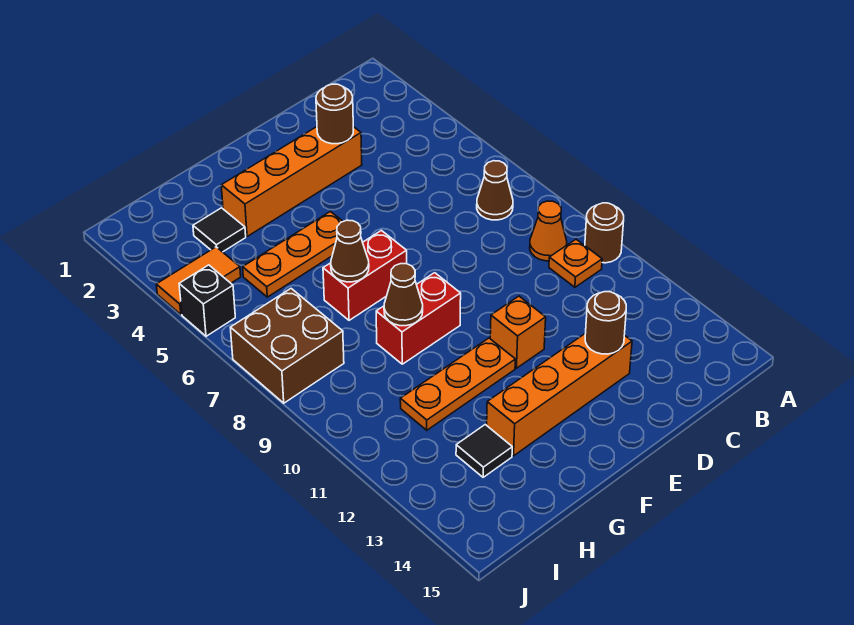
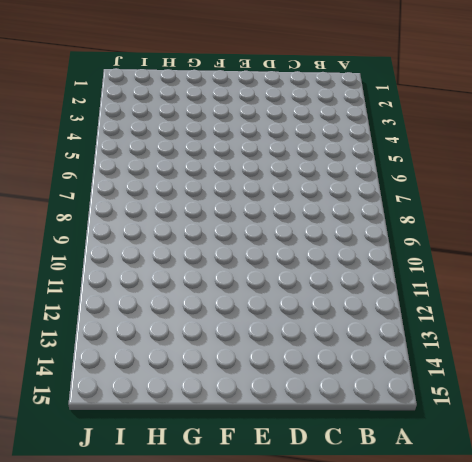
none -> brown 1x1 round brick [585,203,624,263]
none -> brown 1x1 cone [477,161,513,220]
none -> orange 1x1 cone [530,201,567,261]

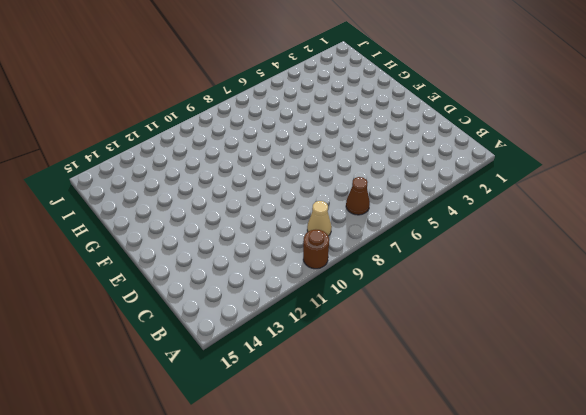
tan 1x1 cone [307,201,332,236] -> orange 1x1 cone [530,201,567,261]
none -> orange 1x1 plate [549,239,602,287]
none -> orange 1x4 brick [221,127,362,237]
none -> orange 1x4 brick [487,334,632,456]

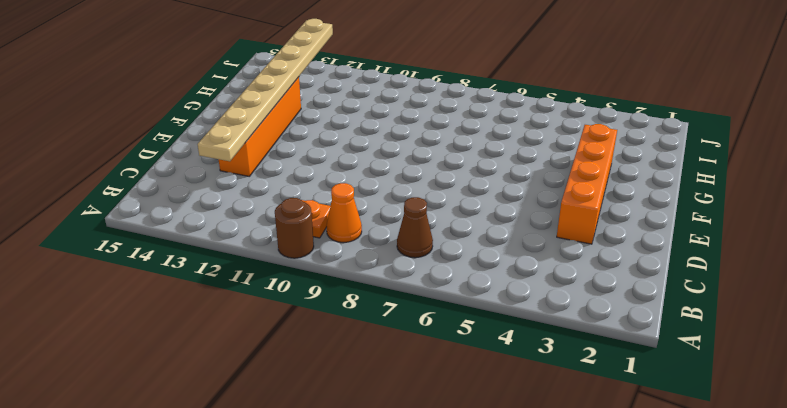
tan 1x8 plate [198,19,333,161] -> brown 1x1 round brick [585,292,626,354]
none -> orange 1x1 brick [490,296,546,368]
none -> orange 1x3 plate [243,212,343,297]
none -> red 1x2 brick [323,230,407,320]

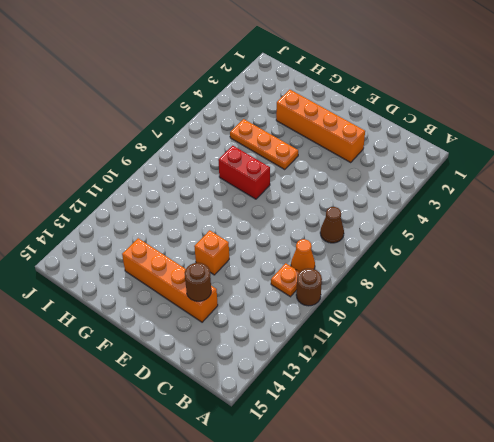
none -> red 1x2 brick [376,273,461,364]
none -> orange 1x3 plate [400,338,515,430]
none -> black 1x1 tile [193,208,246,252]

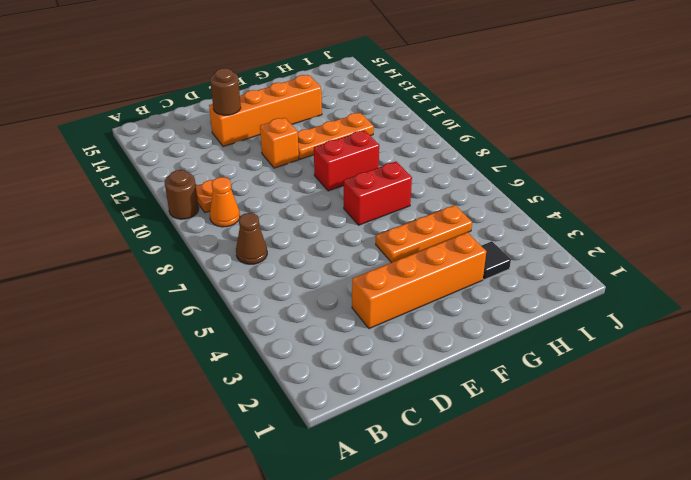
none -> black 1x1 tile [456,425,512,477]
none -> orange 1x2 tile [156,247,241,315]
none -> brown 2x2 brick [230,289,344,403]

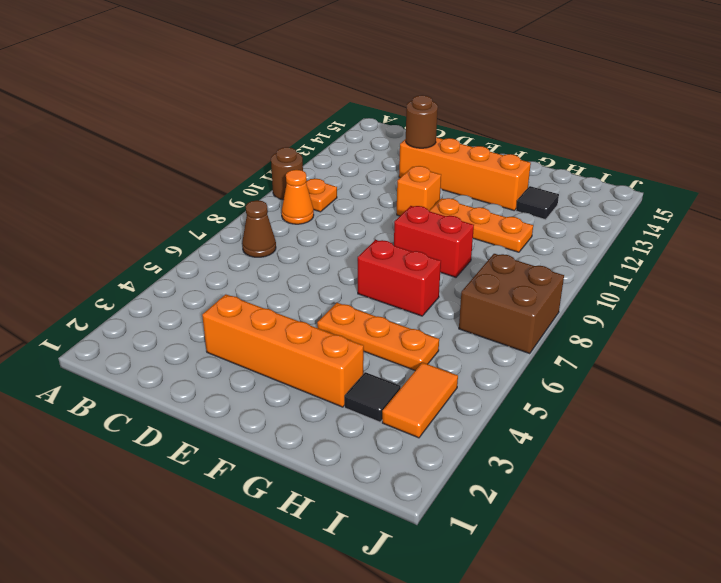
orange 1x2 tile [382,362,458,438] -> orange 1x2 tile turned to [156,247,241,315]
none -> black 1x1 brick [179,265,235,336]
none -> brown 1x1 round brick [316,84,354,144]
none -> brown 1x1 cone [331,220,369,282]

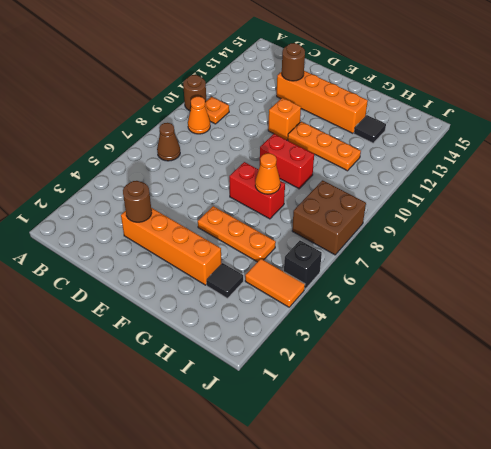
orange 1x1 cone [255,153,280,194] -> brown 1x1 cone [331,220,369,282]
none -> brown 1x1 cone [384,264,423,326]

